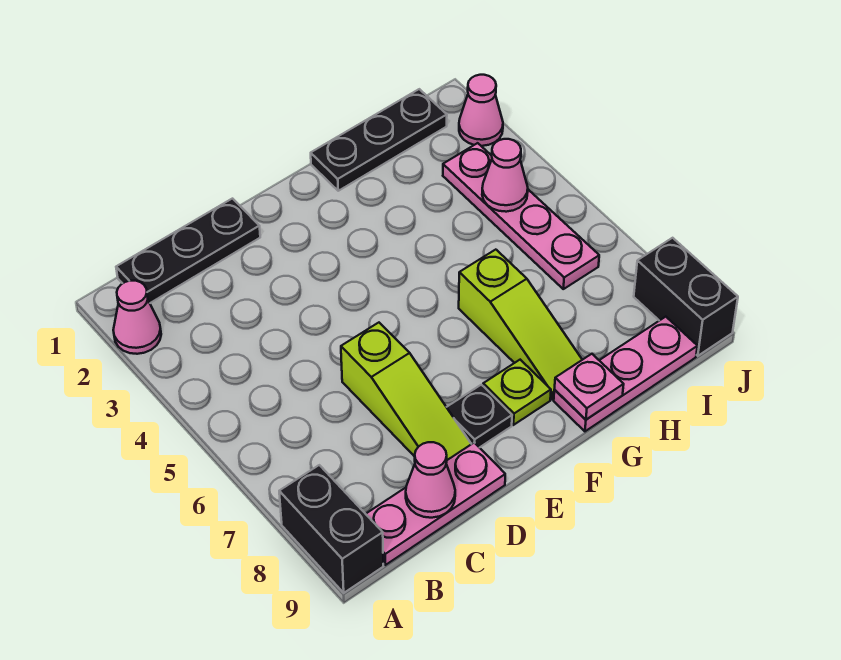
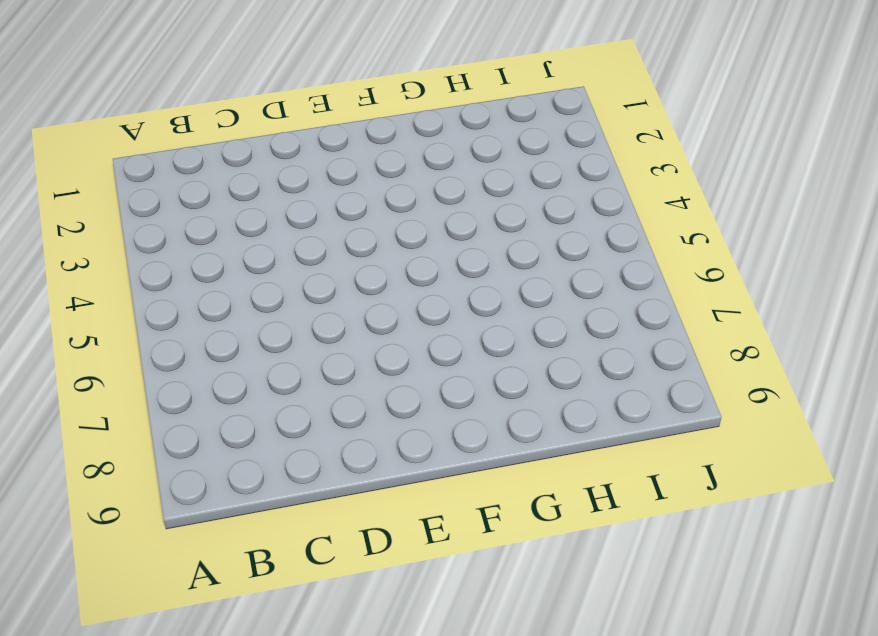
none -> pink 1x1 cone [113,281,161,354]
none -> black 1x2 brick [279,465,383,593]
none -> black 1x3 plate [116,199,260,303]

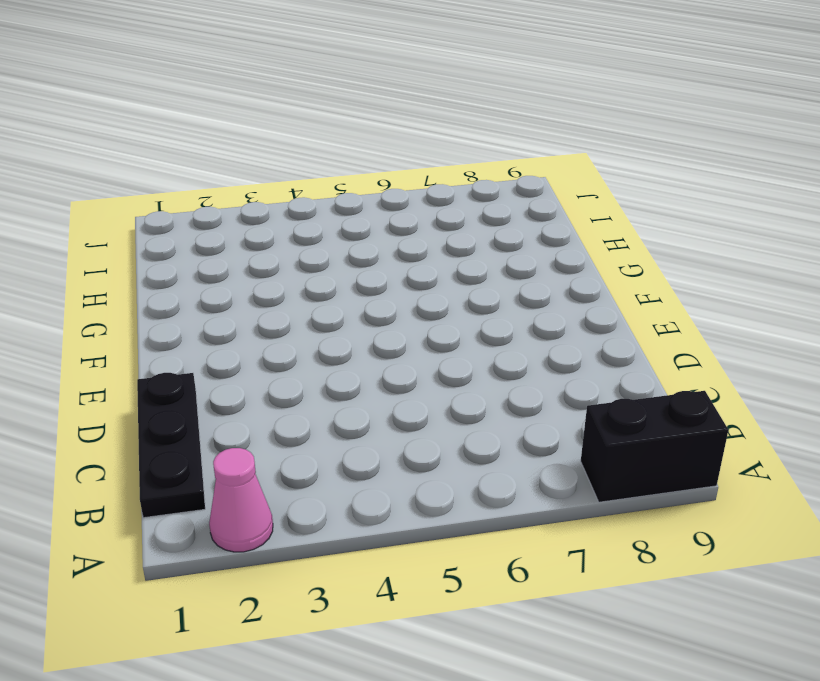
none -> pink 1x3 plate [366,443,505,565]
none -> lime 1x3 slope [341,323,471,460]
none -> black 1x1 plate [447,385,512,448]

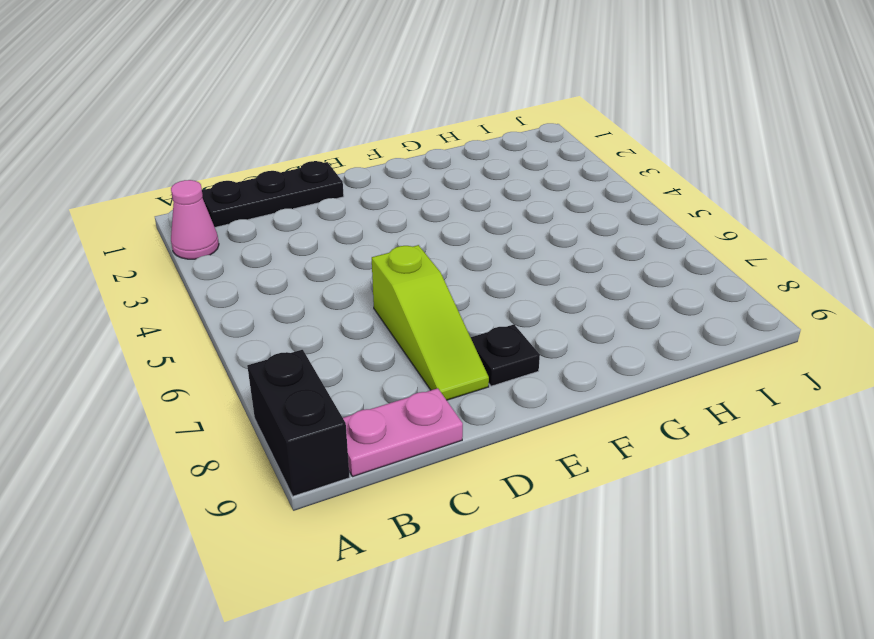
pink 1x2 plate [343,388,463,477] -> pink 1x3 plate [366,443,505,565]
none -> lime 1x1 plate [483,360,551,425]
none -> black 1x3 plate [311,89,447,191]
none -> lime 1x3 slope [459,250,582,399]

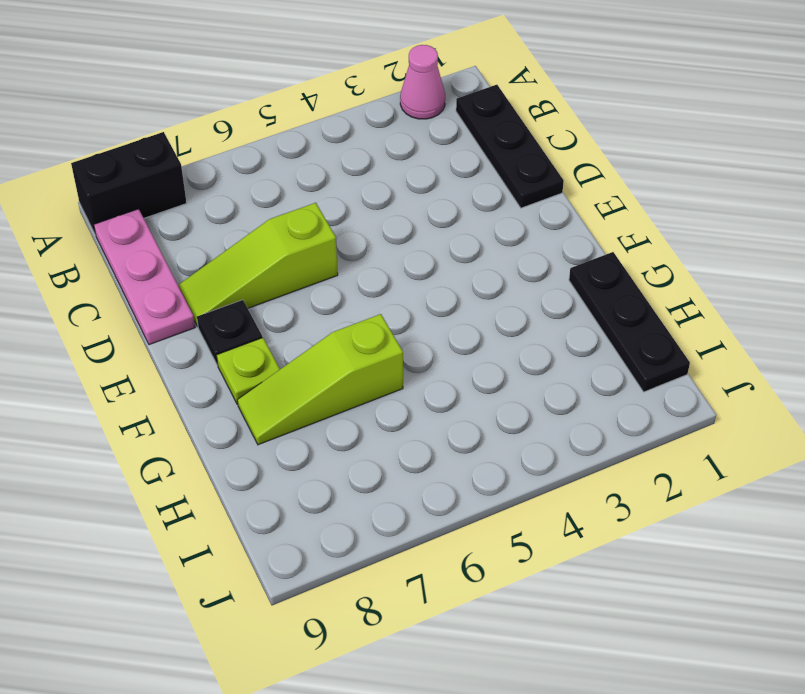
none -> pink 1x3 plate [554,317,697,431]
none -> pink 1x4 plate [443,143,599,289]
none -> pink 1x1 cone [459,75,503,146]

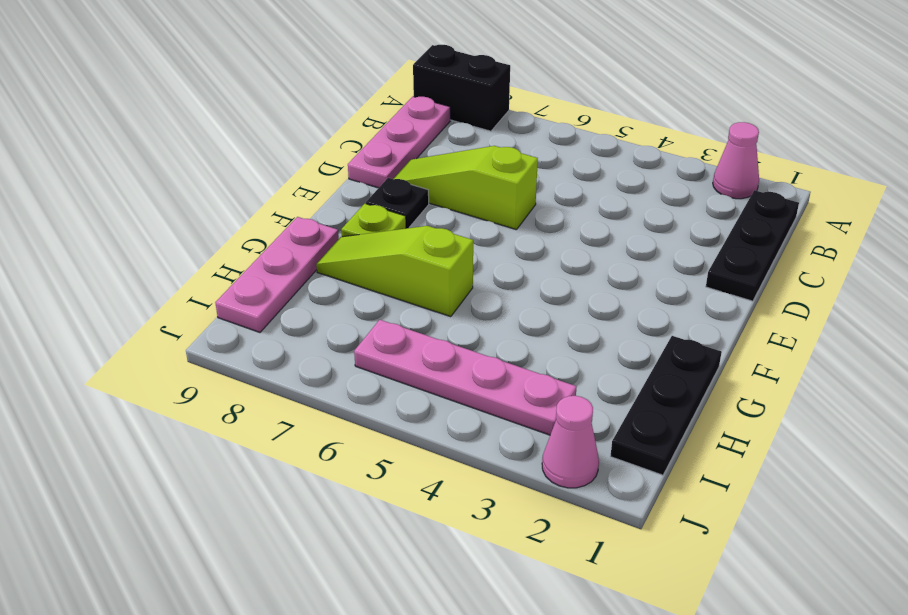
none -> black 1x2 brick [634,238,738,356]
none -> pink 1x1 cone [406,442,455,518]
none -> pink 1x1 plate [555,354,624,419]

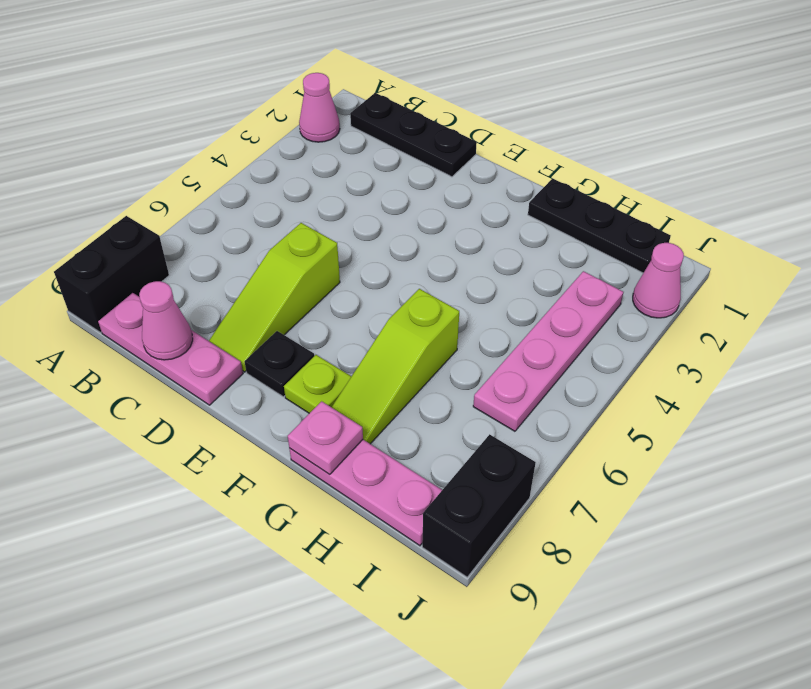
none -> pink 1x1 cone [482,139,528,212]

